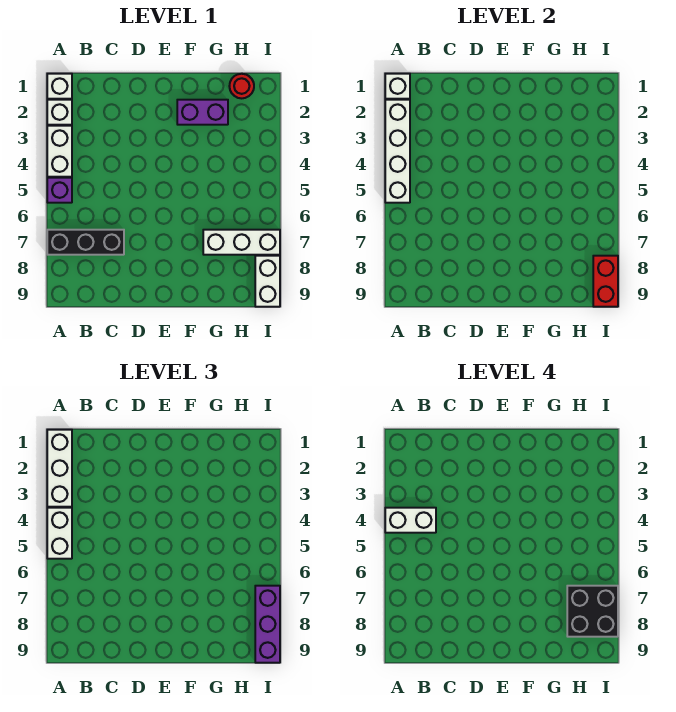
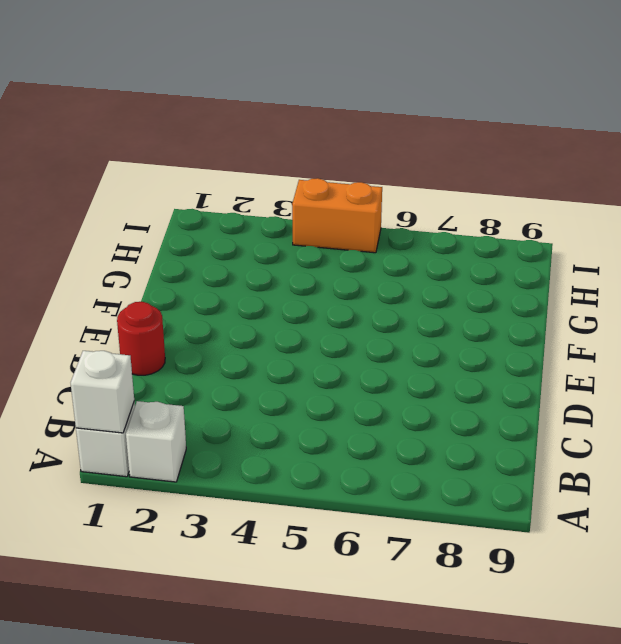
red 1x1 round brick [117,302,165,375] -> red 1x1 round brick moved to [229,74,254,98]
orange 1x2 brick [292,178,382,253] -> none
none -> white 1x2 brick [47,126,72,177]
none -> purple 1x1 brick [47,178,72,203]
none -> black 1x3 brick [47,230,124,255]

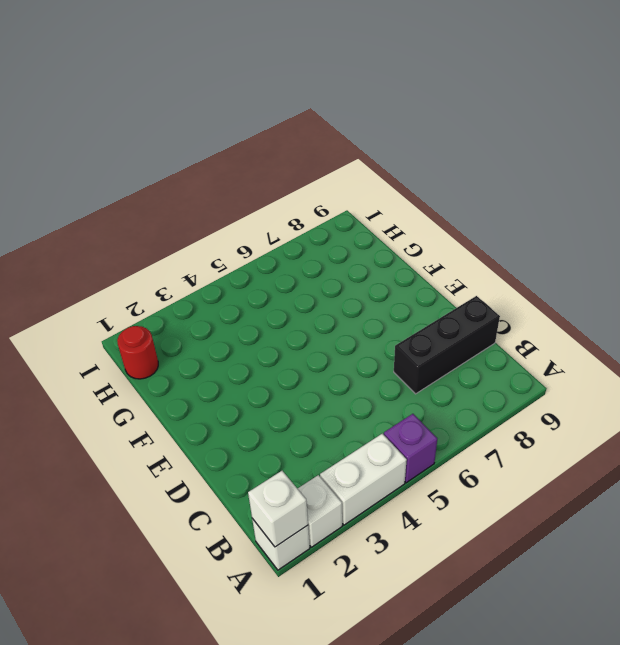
black 1x3 brick [394,296,500,394] -> black 1x3 brick turned to [47,230,124,255]
none -> purple 1x2 brick [177,100,228,125]
none -> white 1x3 brick [203,230,280,255]
none -> white 1x2 brick [255,256,280,307]

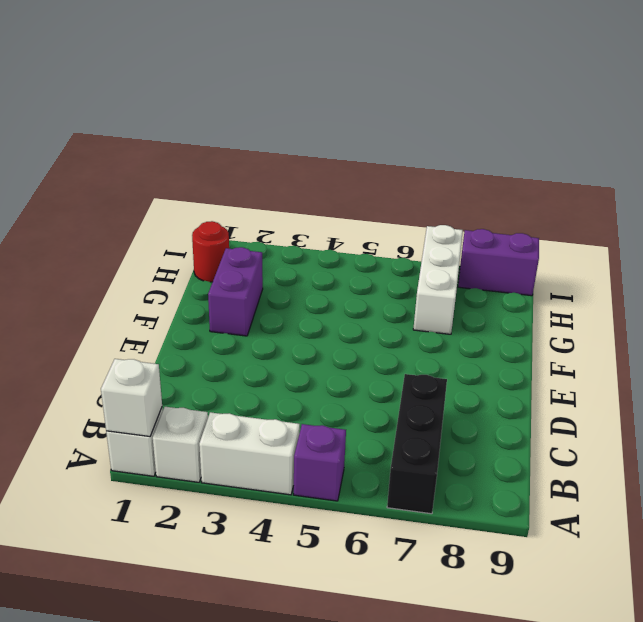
purple 1x2 brick [458,229,539,296] -> white 1x2 brick [255,256,280,307]
none -> white 1x4 brick [385,100,410,203]
none -> red 1x2 brick [593,256,618,307]
none -> white 1x3 brick [47,430,72,507]

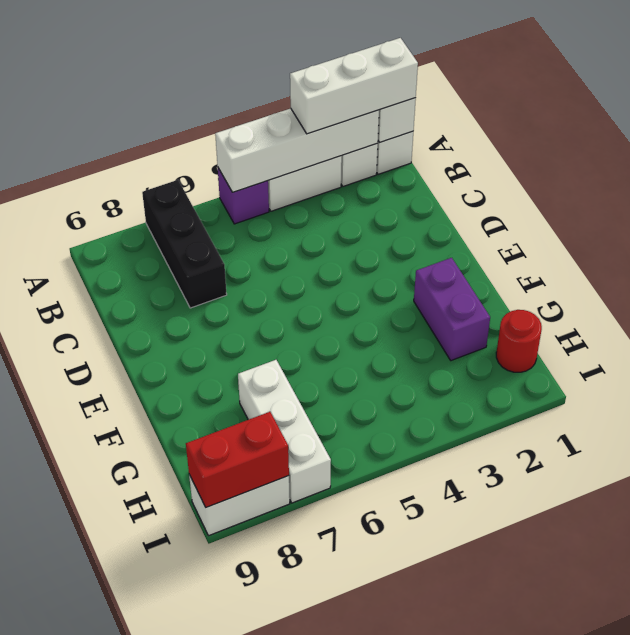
none -> white 1x2 brick [47,508,72,559]
none -> purple 1x3 brick [255,586,280,663]
none -> white 1x2 brick [385,508,436,533]

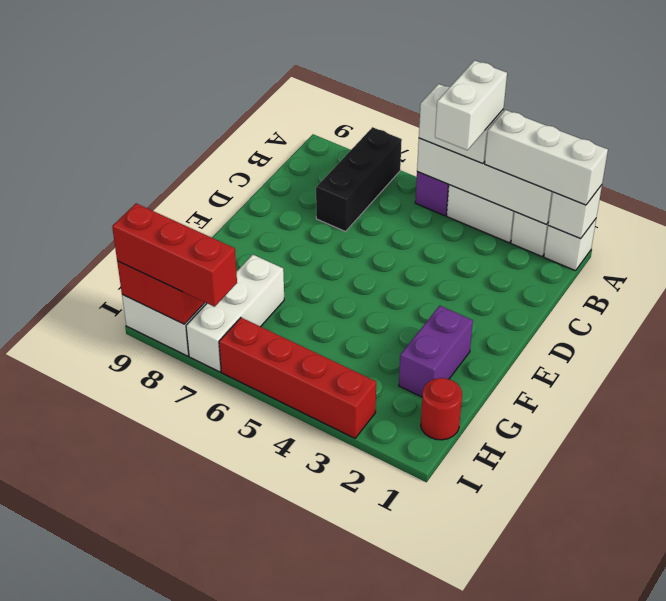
red 1x4 brick [219,318,376,438] -> none
red 1x3 brick [112,203,237,307] -> purple 1x3 brick [255,586,280,663]
none -> black 2x2 brick [567,586,618,637]

